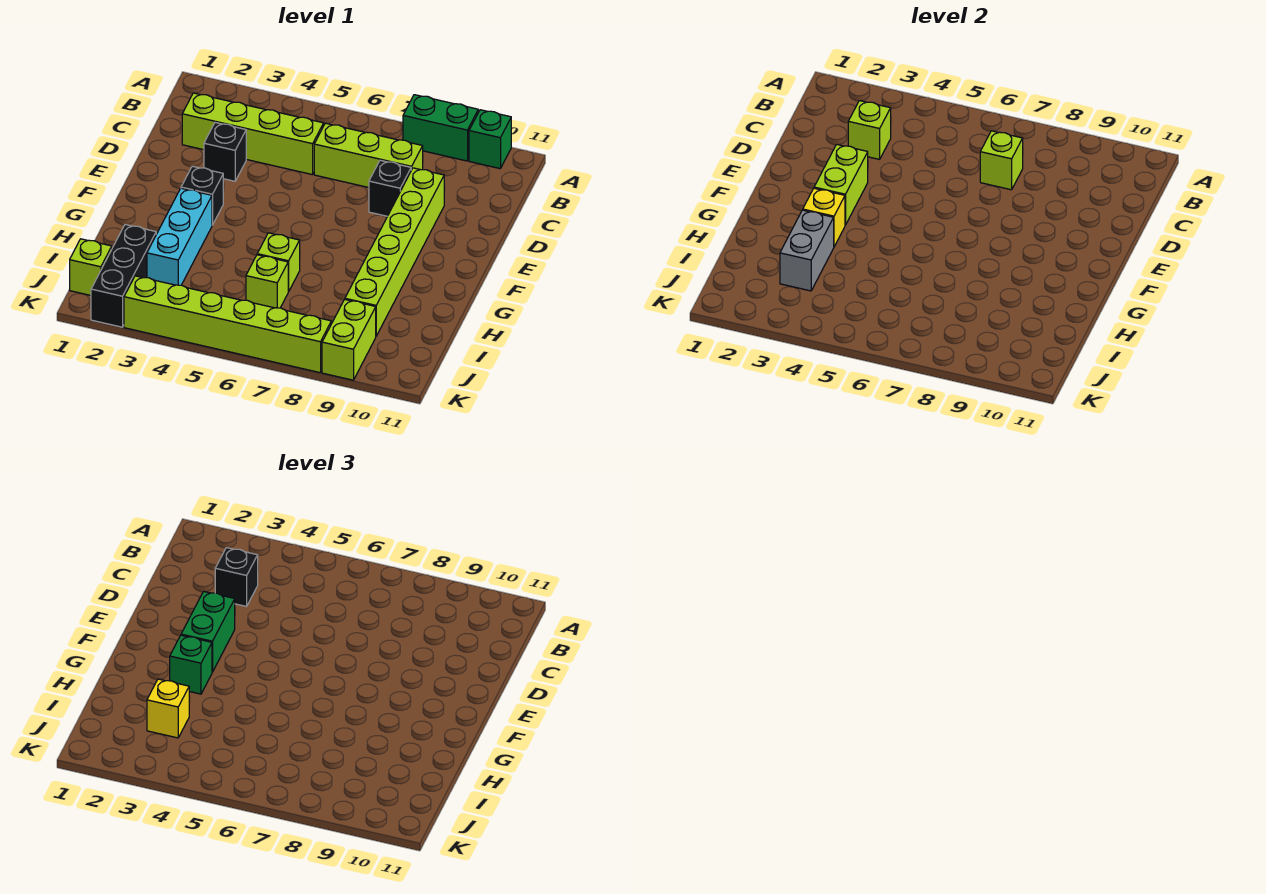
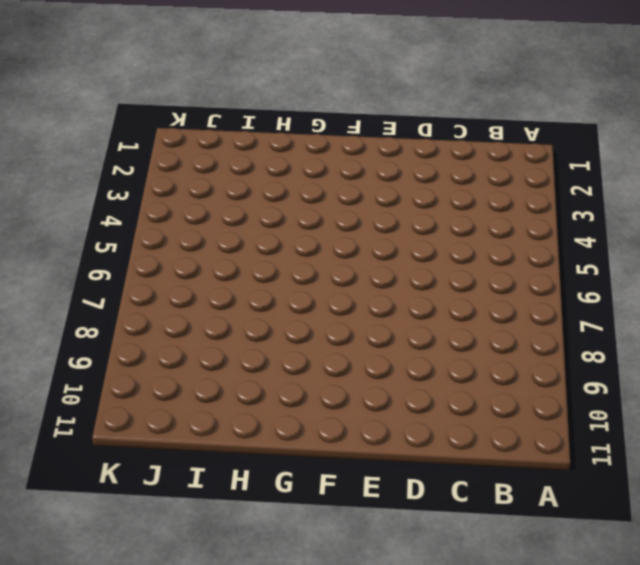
none -> green 1x2 brick [403,95,478,161]
none -> green 1x1 brick [469,110,511,169]
none -> lime 1x4 brick [182,93,324,175]

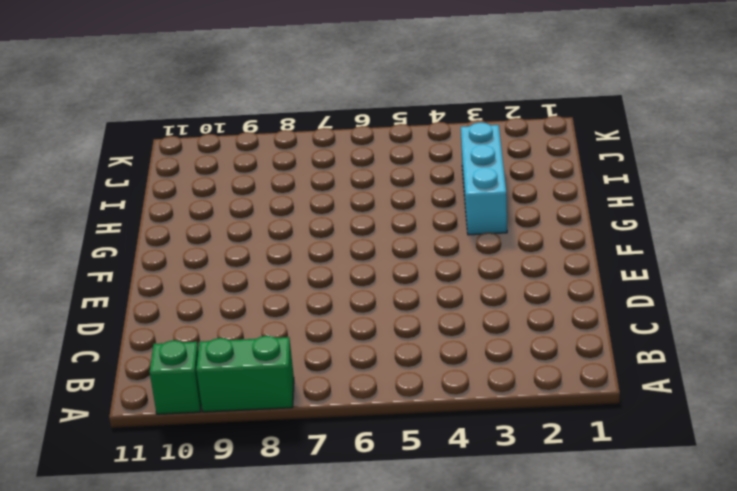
none -> lime 1x4 brick [182,93,324,175]
none -> lime 1x3 brick [314,123,423,188]
none -> black 1x1 brick [204,123,246,181]

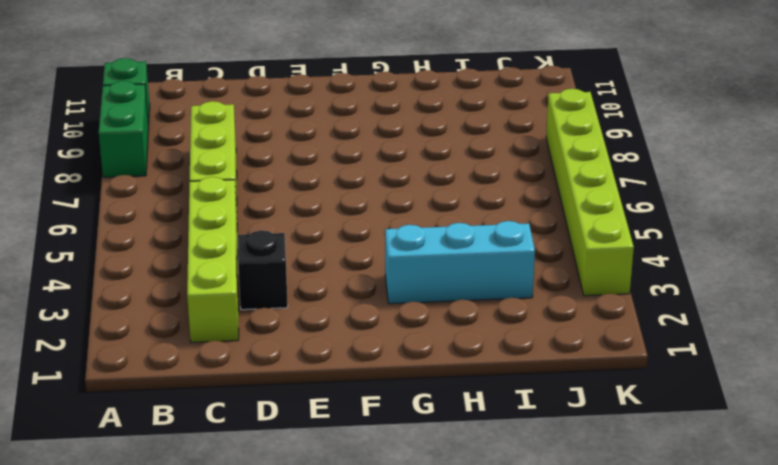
none -> black 1x1 brick [369,160,411,216]
none -> lime 1x6 brick [345,168,444,336]
none -> black 1x1 brick [181,166,223,225]

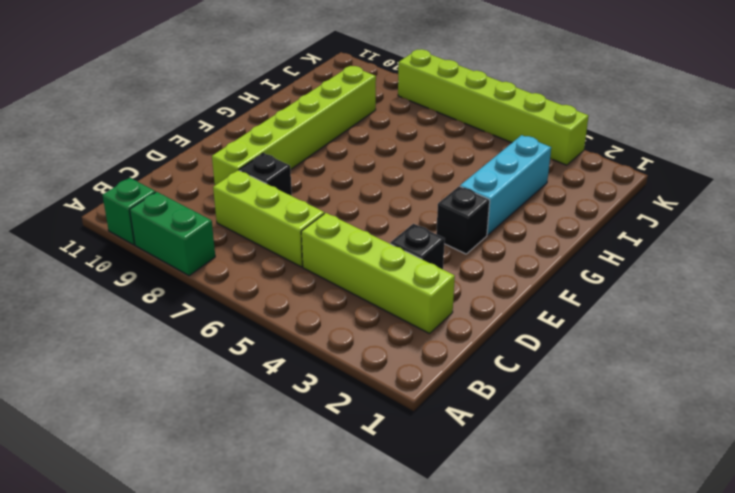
none -> lime 1x1 brick [257,233,300,291]
none -> black 1x3 brick [91,225,156,327]
none -> lime 1x1 brick [246,255,289,308]

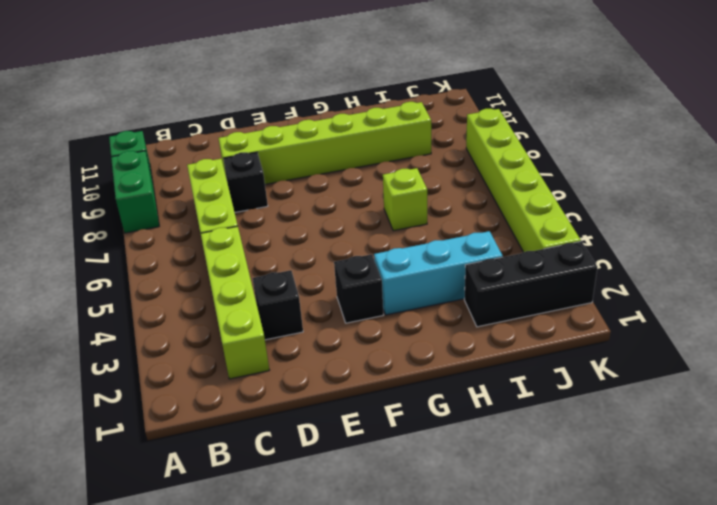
none -> lime 1x1 brick [246,255,289,308]
none -> lime 1x1 brick [70,239,112,295]
none -> lime 1x2 brick [322,299,376,380]

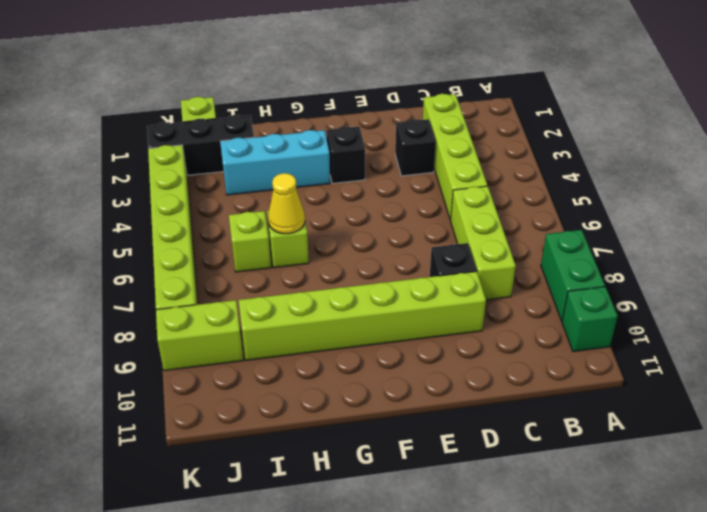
yellow 1x1 cone [268,173,305,234] -> none
none -> lime 1x1 brick [848,101,891,159]
none -> lime 1x1 brick [980,131,1023,190]
none -> lime 1x2 brick [814,144,868,225]

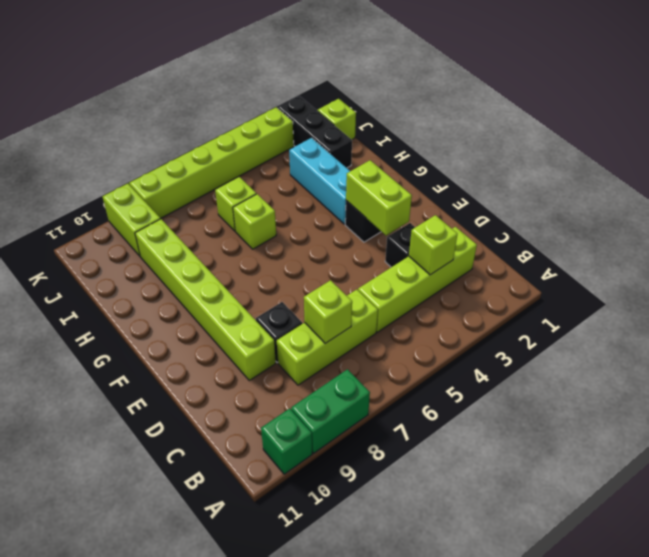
none -> yellow 1x1 brick [803,188,845,247]
none -> grey 1x2 brick [780,210,834,291]
none -> black 1x1 brick [215,548,258,606]

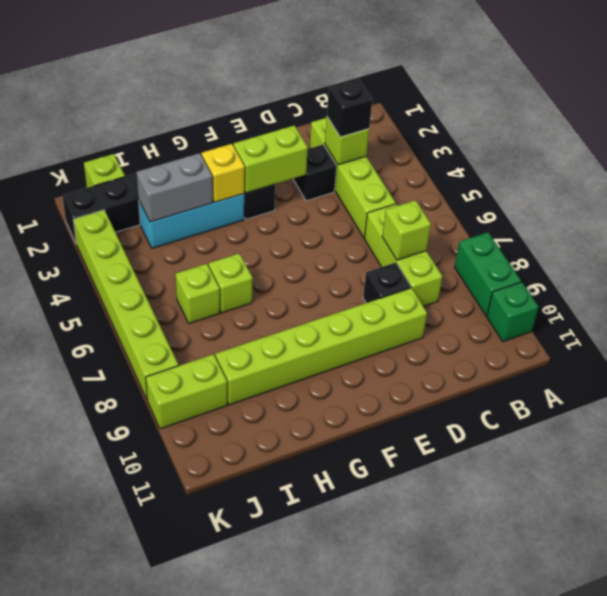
none -> green 1x2 brick [181,591,235,672]
none -> green 1x1 brick [170,635,212,694]
none -> yellow 1x1 brick [147,679,189,738]

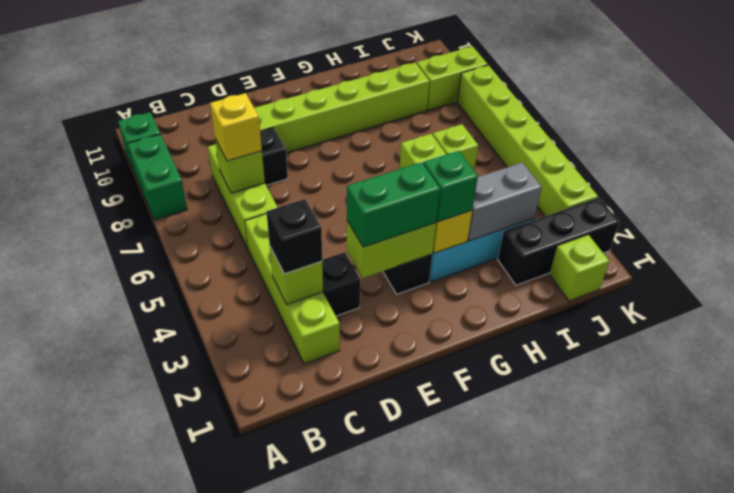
yellow 1x1 brick [210,93,262,161] -> yellow 1x1 brick moved to [147,679,189,738]

